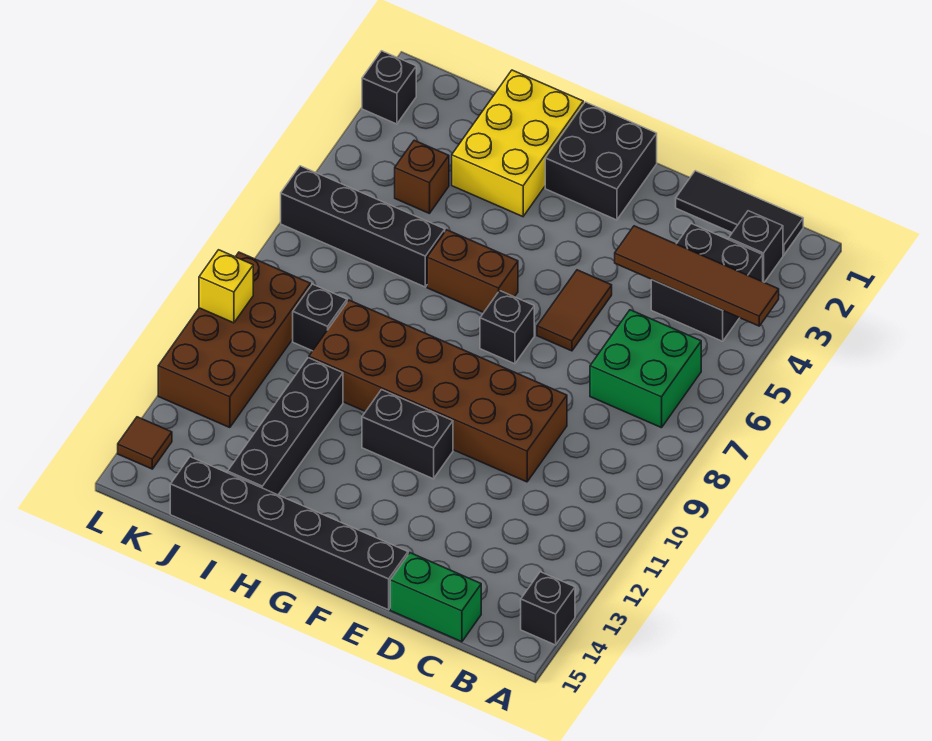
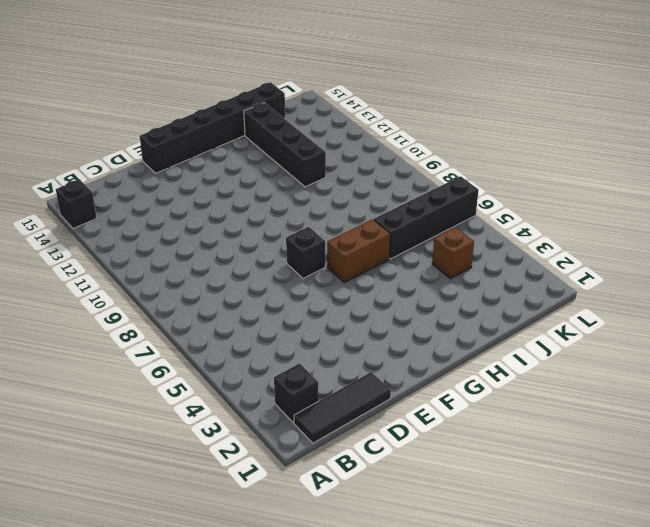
none -> black 2x2 brick [651,224,763,341]
none -> green 2x2 brick [590,310,701,428]
none -> green 1x2 brick [390,553,481,642]

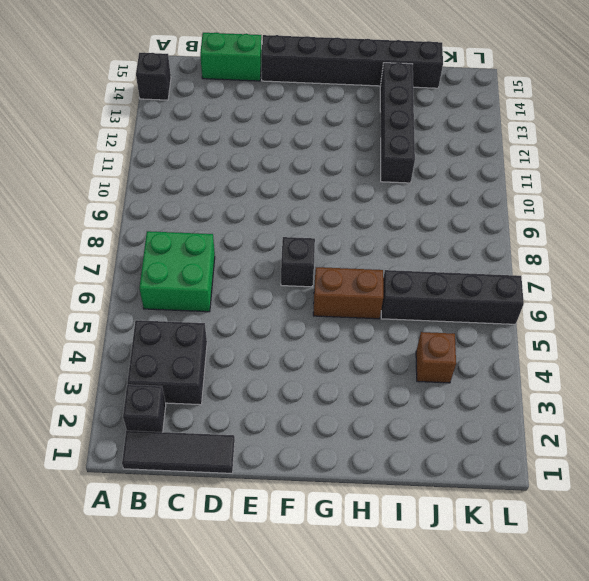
none -> brown 2x6 brick [309,300,567,482]
none -> brown 1x2 tile [537,270,612,351]
none -> black 2x2 brick [545,102,657,220]

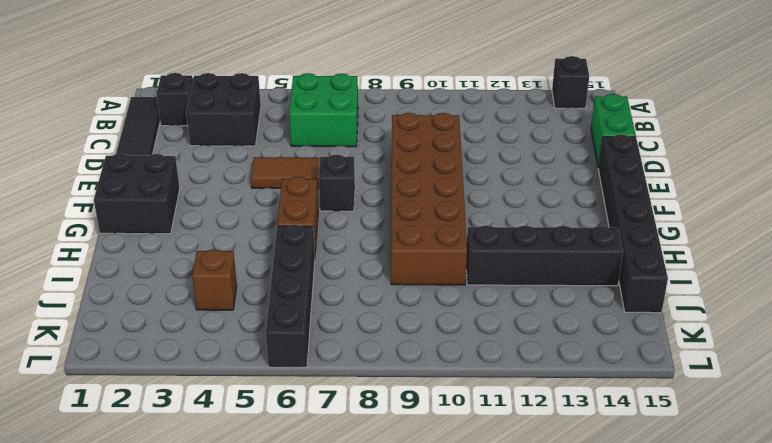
none -> black 1x2 brick [362,390,453,479]
none -> yellow 2x3 brick [452,70,583,217]
none -> black 1x1 brick [293,284,347,351]

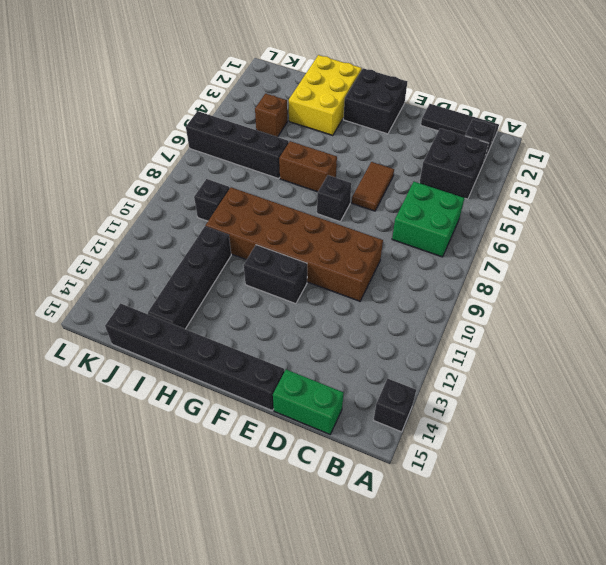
none -> brown 2x4 brick [158,252,310,428]
none -> black 1x1 brick [362,51,416,124]
none -> brown 1x1 tile [118,417,172,469]

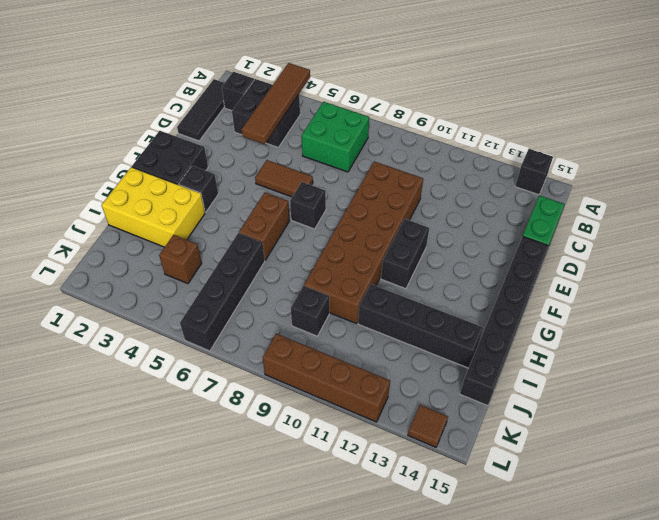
black 1x1 brick [179,166,218,212] -> black 1x1 brick moved to [362,51,416,124]
brown 1x4 brick [263,334,390,422] -> brown 2x4 brick [158,252,310,428]
none -> yellow 1x1 brick [199,250,253,323]

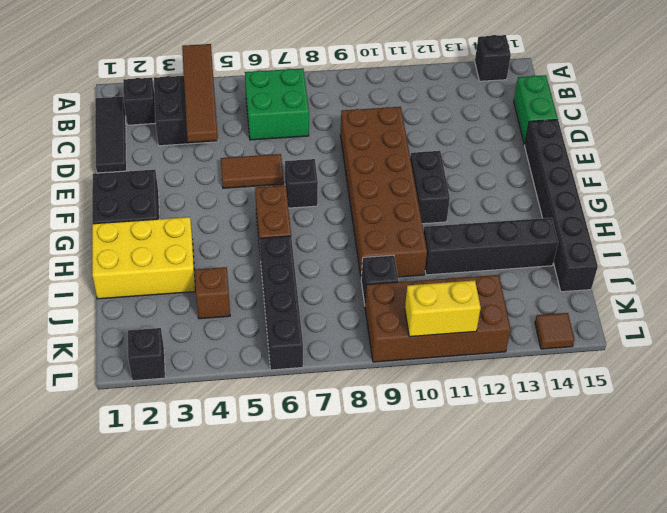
yellow 1x2 brick [405,280,481,337] -> yellow 1x1 brick [199,250,253,323]

